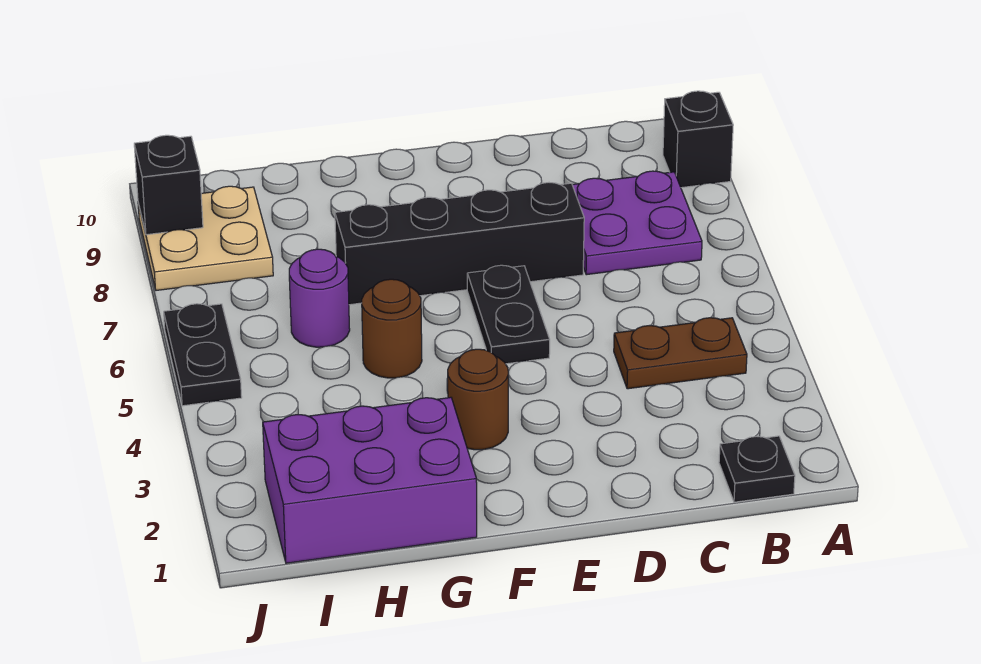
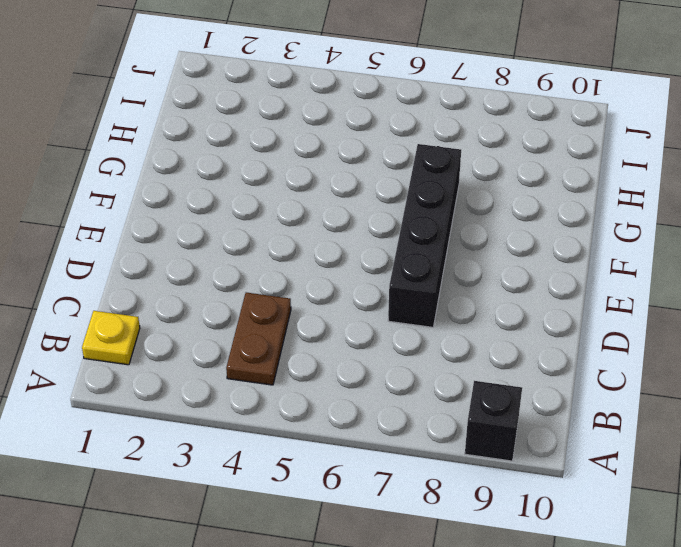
yellow 1x1 plate [82,311,140,365] -> black 1x1 plate [719,436,795,502]
none -> purple 2x2 plate [572,171,702,275]
none -> black 1x2 plate [467,265,550,364]
none -> brown 1x1 round brick [448,349,508,450]

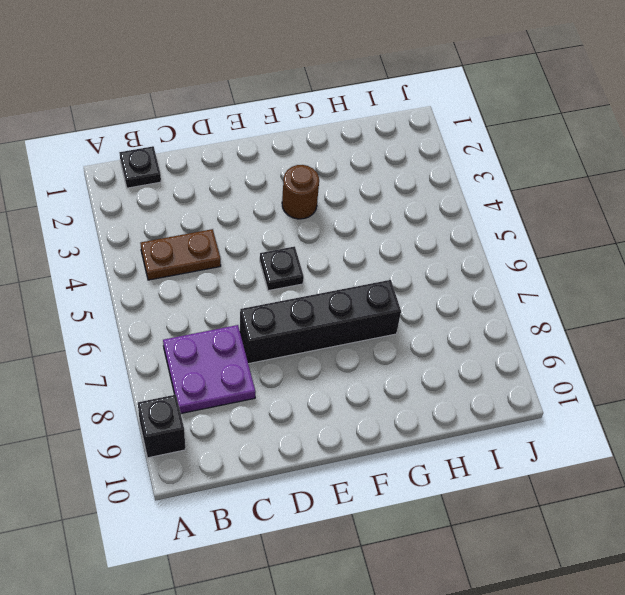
black 1x1 plate [260,246,304,291] -> black 1x2 plate [467,265,550,364]
none -> purple 2x3 brick [263,397,477,563]
none -> brown 1x1 round brick [362,279,422,378]
none -> purple 1x1 round brick [289,249,350,347]

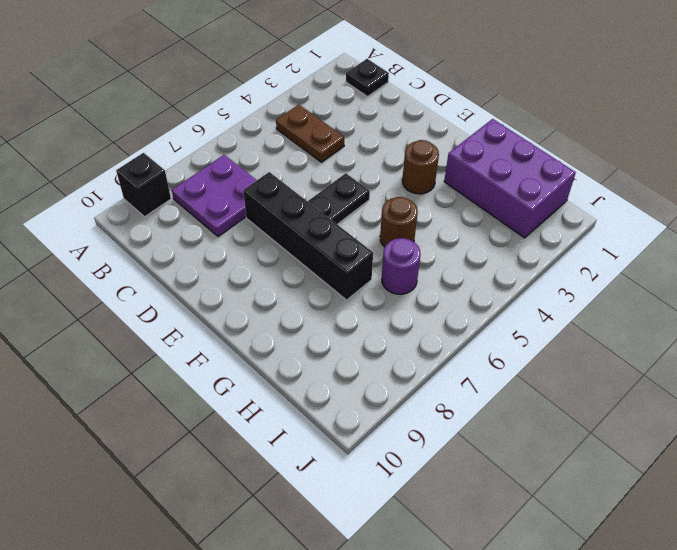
none -> tan 2x2 plate [138,186,273,290]
none -> black 1x2 plate [164,304,242,406]
none -> black 1x1 brick [134,135,203,235]

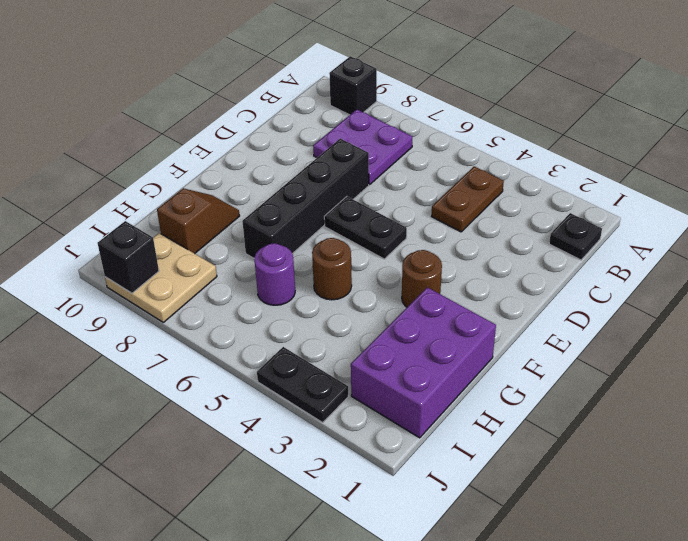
brown 1x2 slope [157,188,240,254] -> none
black 1x2 plate [257,347,348,423] -> black 1x2 plate moved to [164,304,242,406]

